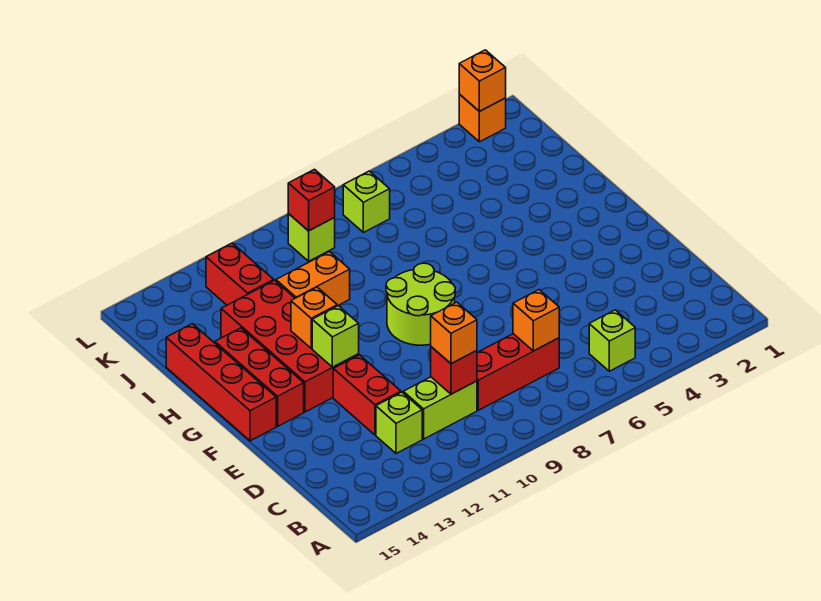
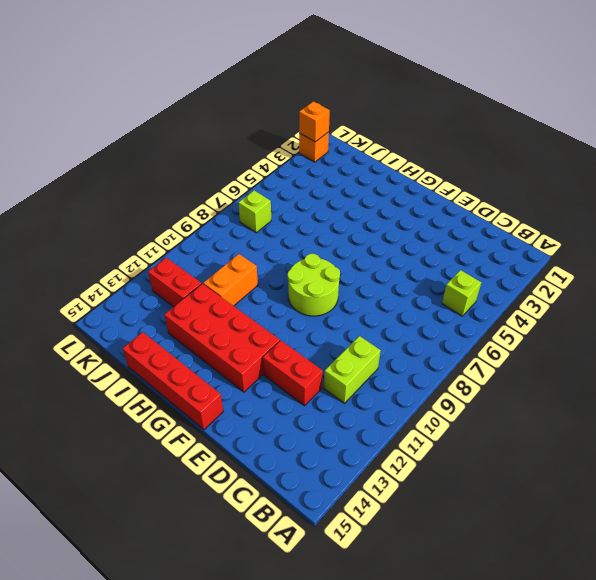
none -> red 1x3 brick [477,334,559,410]
none -> lime 1x1 brick [376,392,422,454]
none -> red 1x3 brick [215,328,304,426]

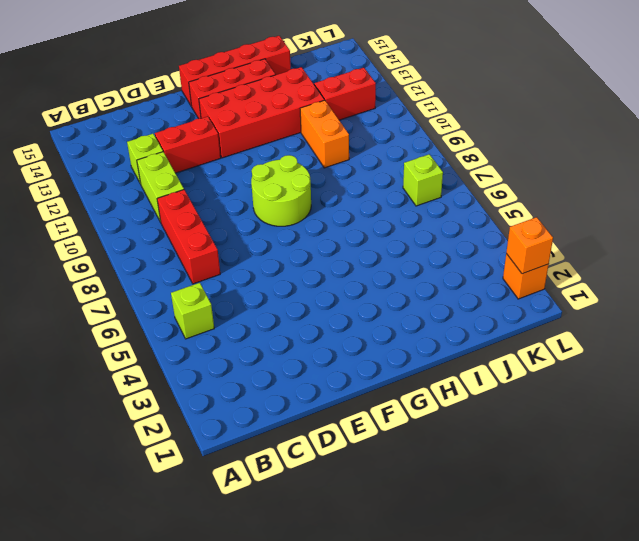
none -> lime 1x1 brick [288,214,335,261]
none -> orange 1x1 brick [513,290,559,351]
none -> red 1x1 brick [431,347,477,394]

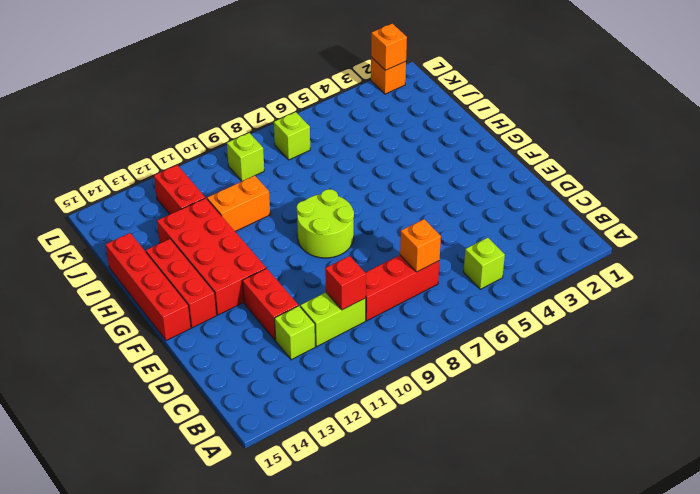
none -> lime 1x1 brick [312,306,359,367]
none -> orange 1x1 brick [291,287,337,348]
none -> red 1x1 brick [288,169,335,231]

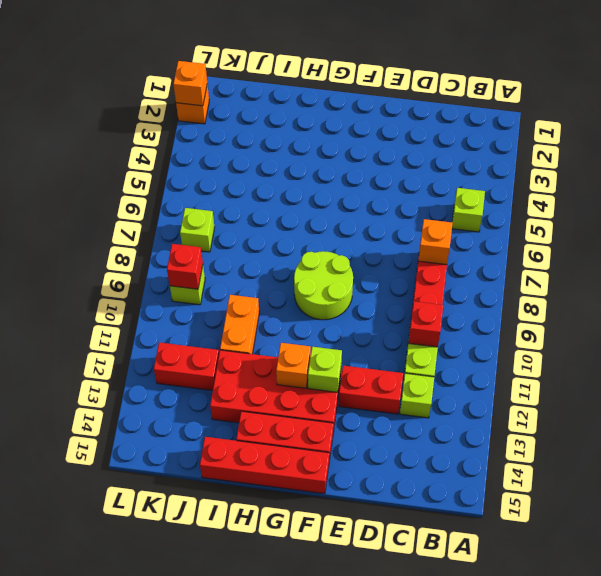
none -> orange 1x1 brick [431,302,477,364]

